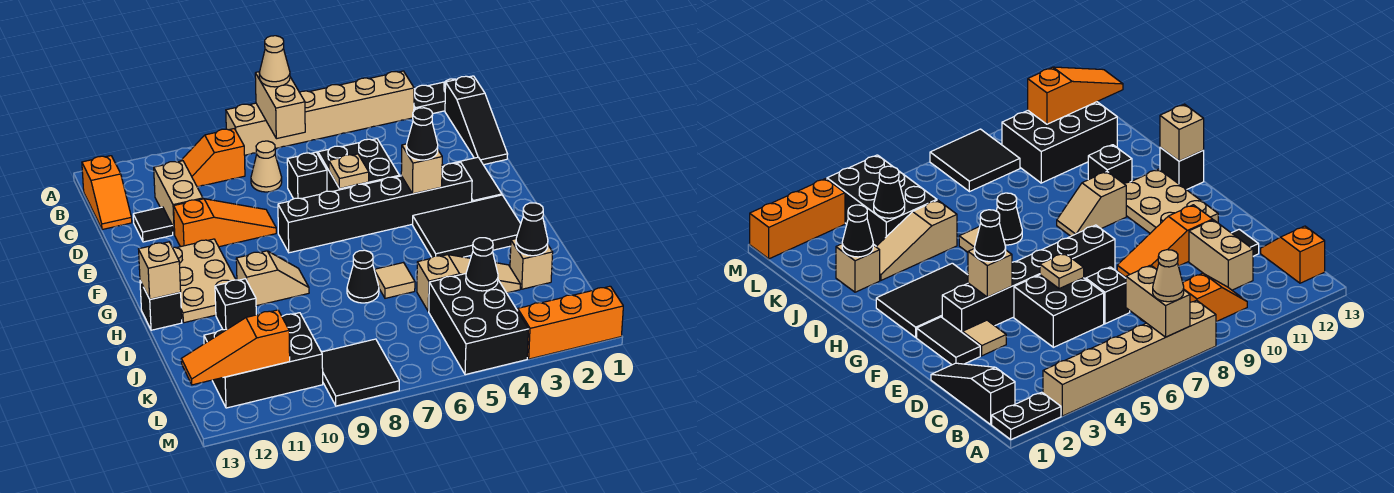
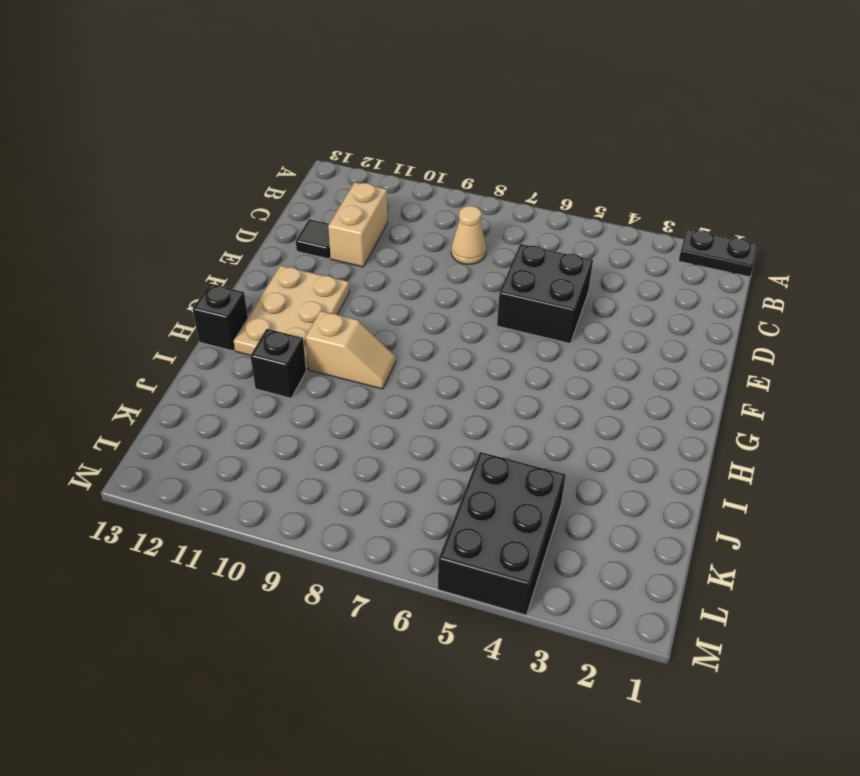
none -> tan 1x6 brick [226,71,414,155]
none -> black 1x3 slope [445,76,508,165]
none -> orange 1x2 slope [181,129,245,187]
none -> orange 1x2 slope [82,156,132,230]

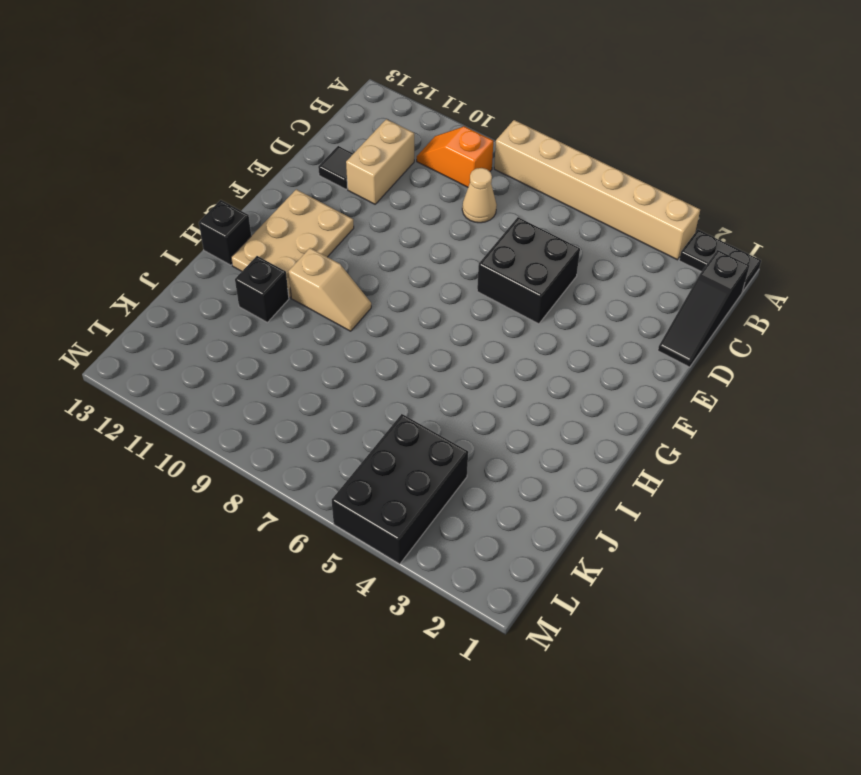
none -> orange 1x2 slope [82,156,132,230]
none -> black 1x1 brick [287,152,327,199]
none -> black 1x2 tile [454,157,502,202]
none -> tan 1x1 tile [963,320,1006,356]

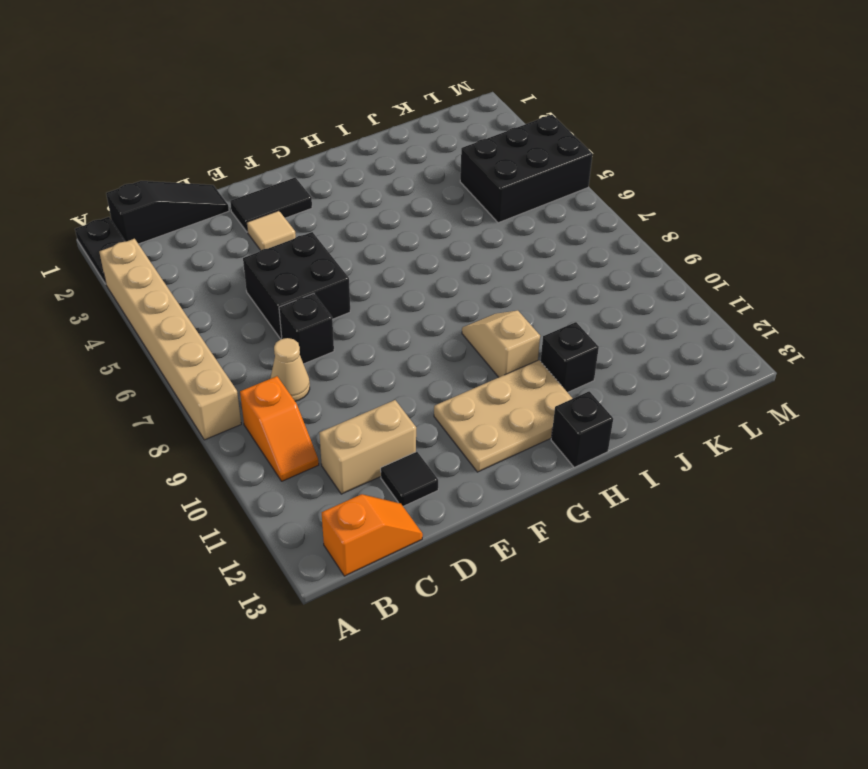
none -> orange 1x3 slope [174,199,276,247]
none -> black 1x6 brick [278,163,472,253]
none -> black 2x3 tile [413,195,521,257]
none -> tan 1x1 tile [374,263,415,298]

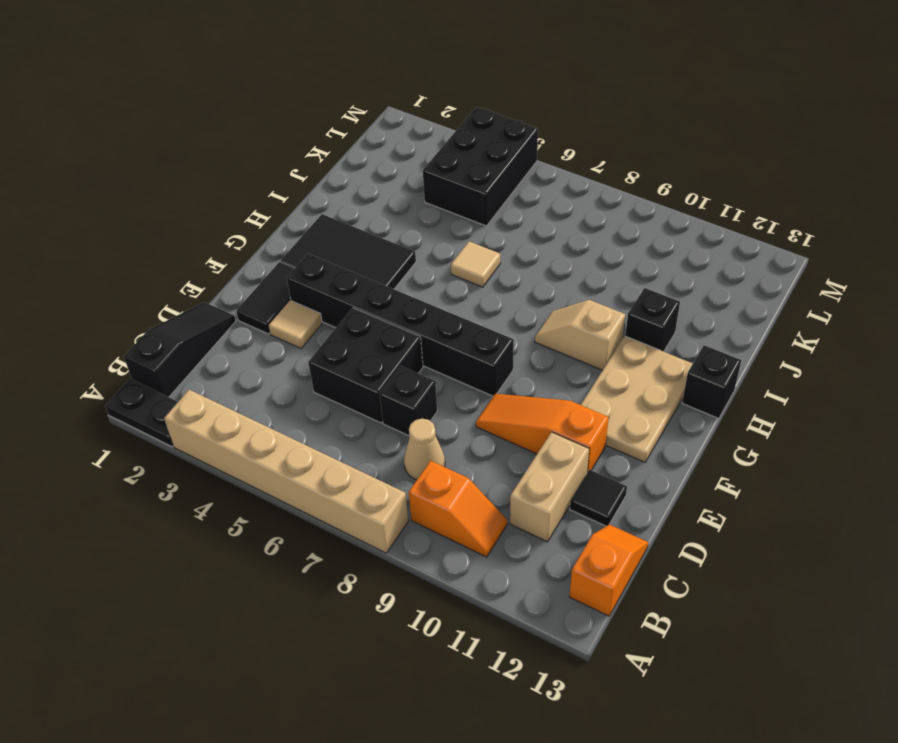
none -> black 1x1 cone [347,250,379,303]
none -> tan 1x1 brick [510,239,553,289]
none -> tan 1x3 slope [417,255,520,312]
none -> black 2x3 brick [204,313,323,408]

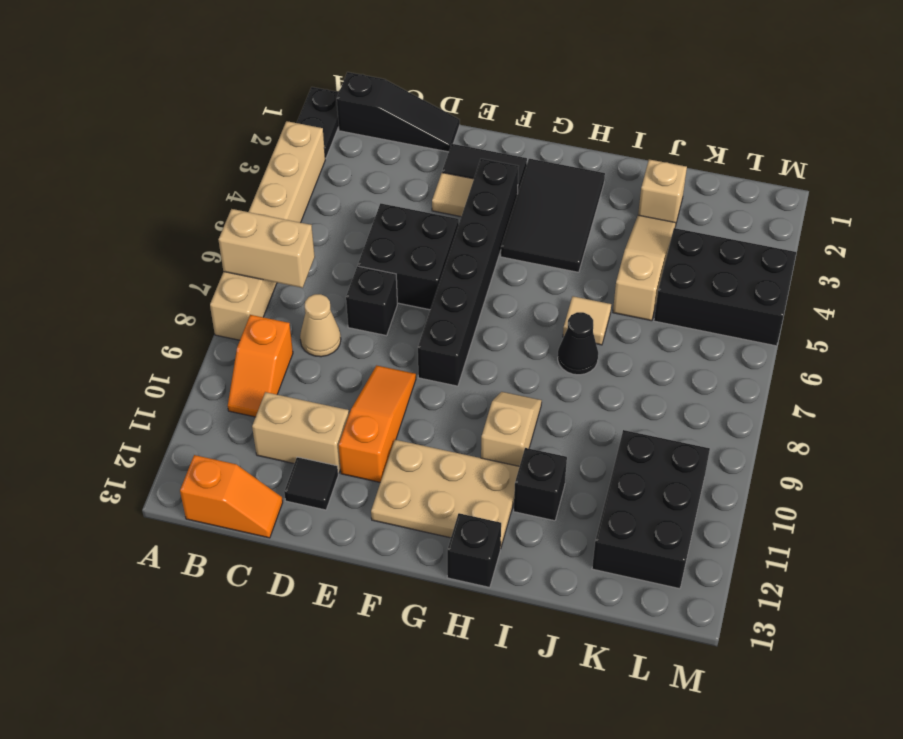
none -> black 2x2 tile [322,339,399,406]
none -> orange 1x3 brick [518,286,623,359]
none -> tan 1x1 plate [329,154,369,189]
none -> tan 1x1 brick [401,144,442,194]

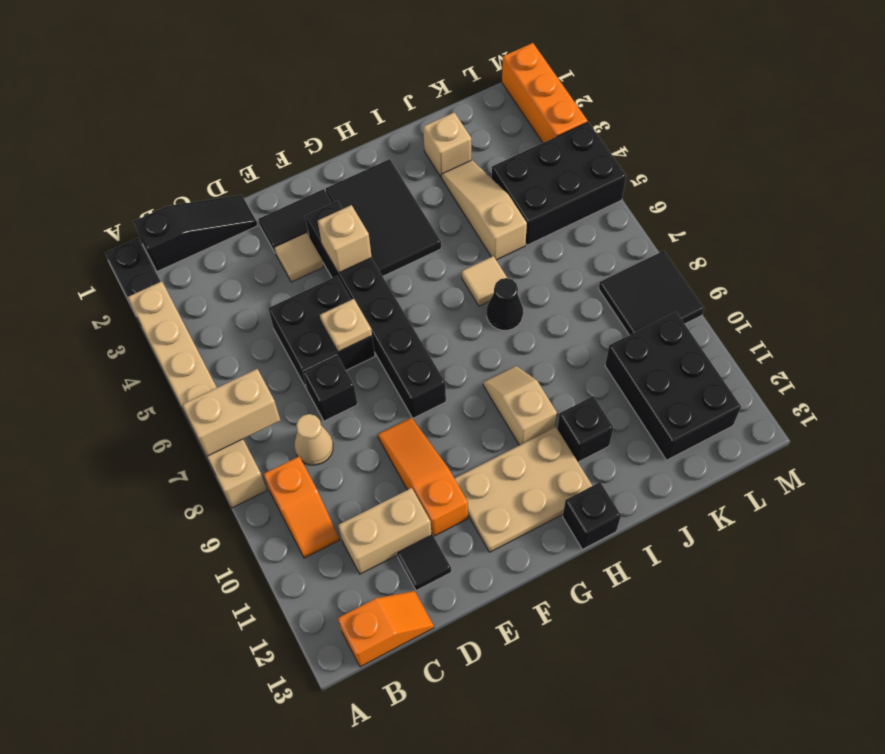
none -> tan 1x1 brick [139,242,181,299]
none -> black 1x1 cone [516,203,548,256]
none -> black 1x1 cone [466,238,498,291]
none -> orange 1x3 slope [181,310,290,385]

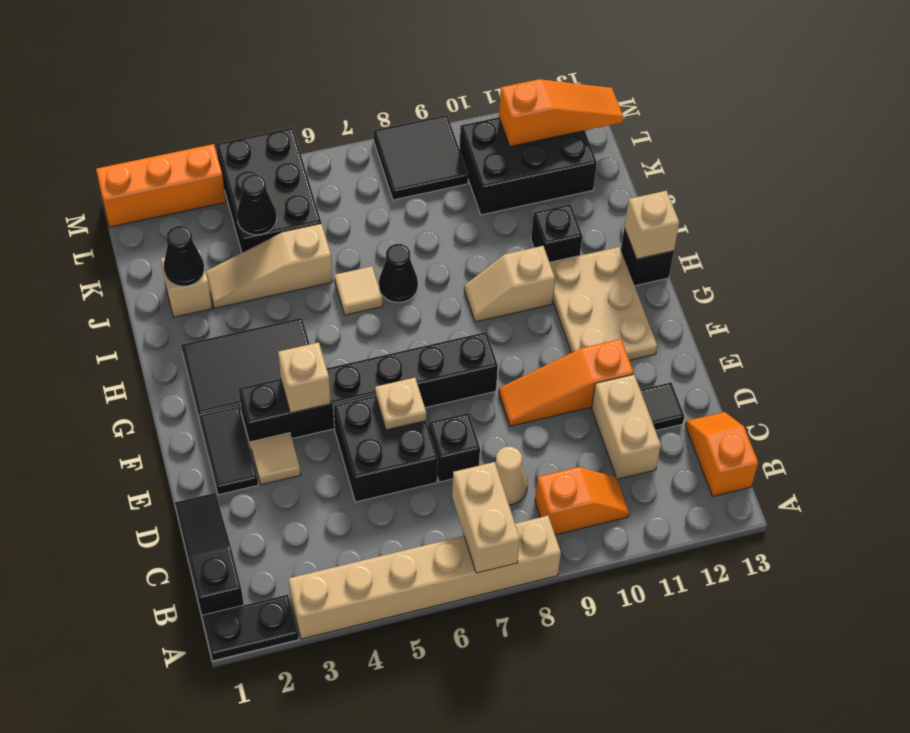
none -> tan 1x1 cone [259,36,290,87]
none -> black 1x1 cone [406,108,438,160]

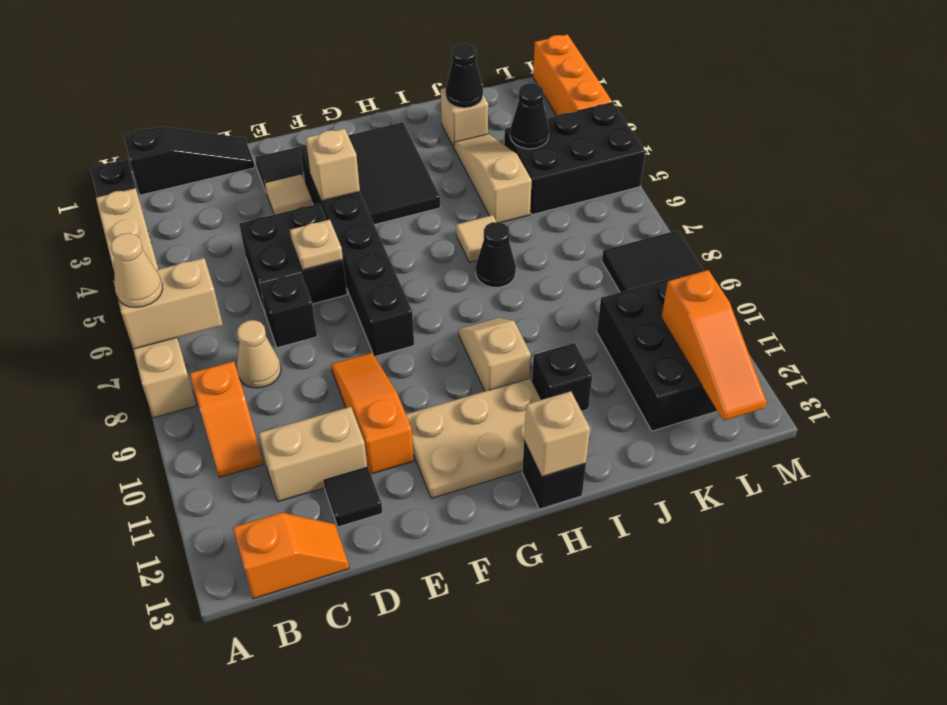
none -> black 1x1 cone [406,108,438,160]

